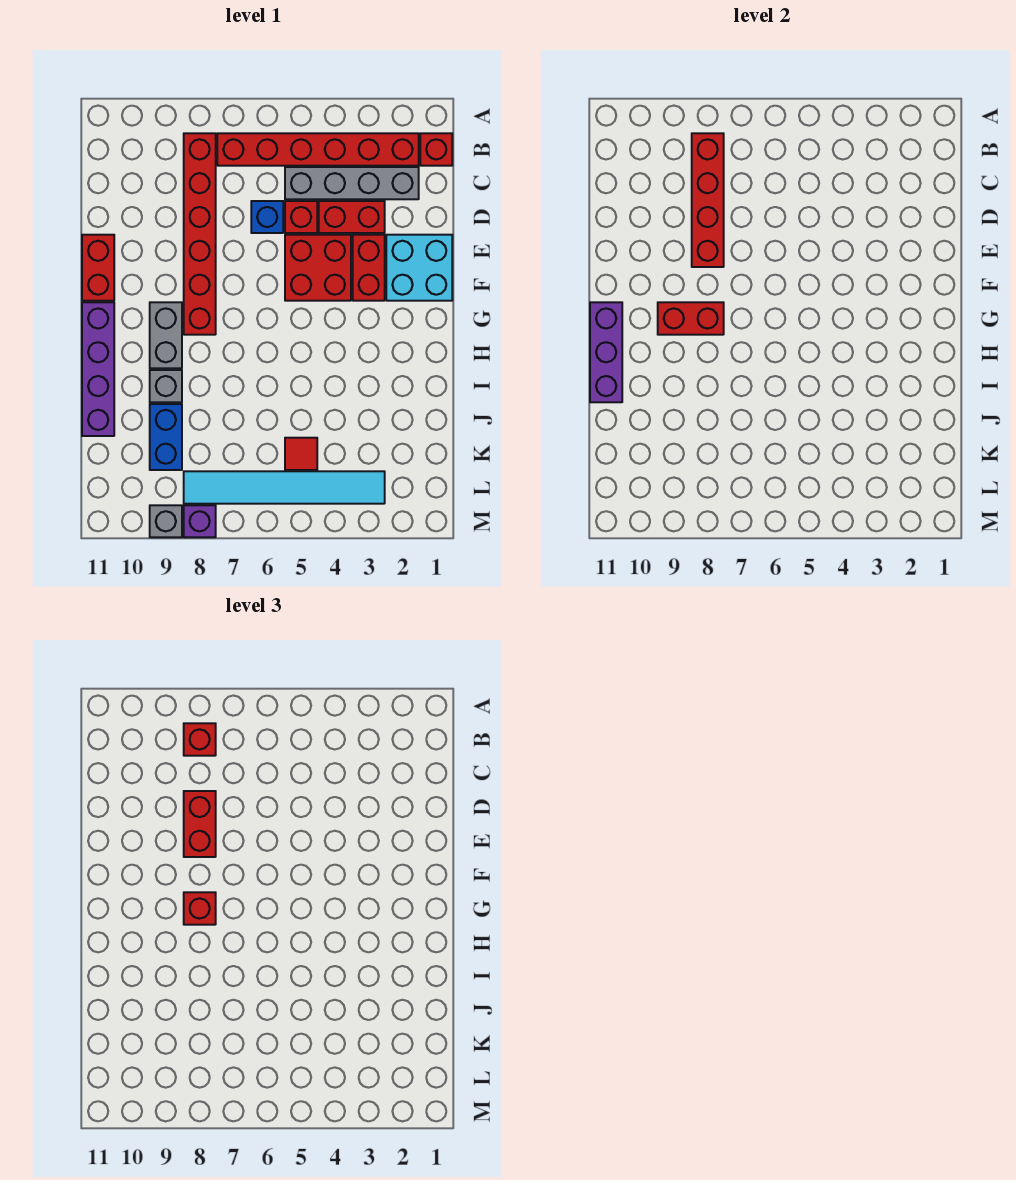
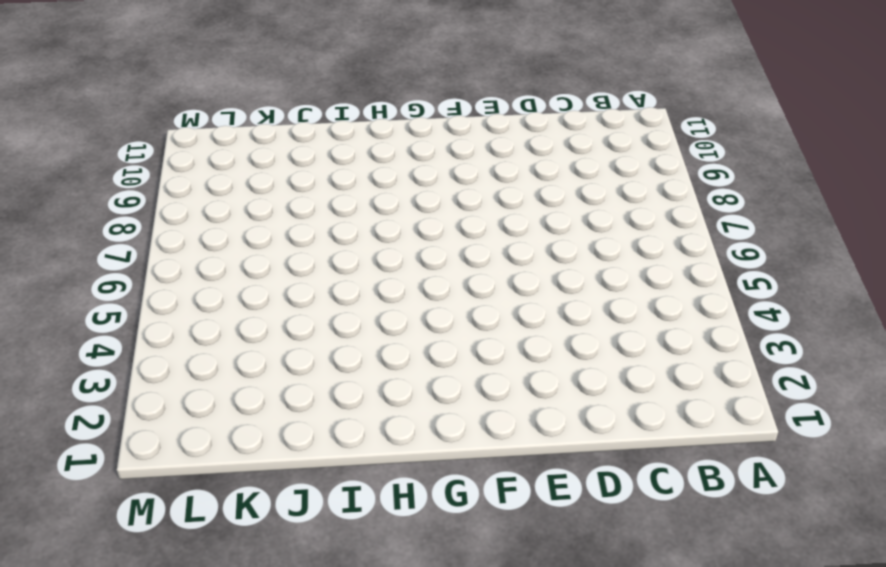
none -> red 1x1 brick [420,133,452,166]
none -> red 1x6 brick [217,133,419,166]
none -> red 1x6 brick [184,133,216,335]

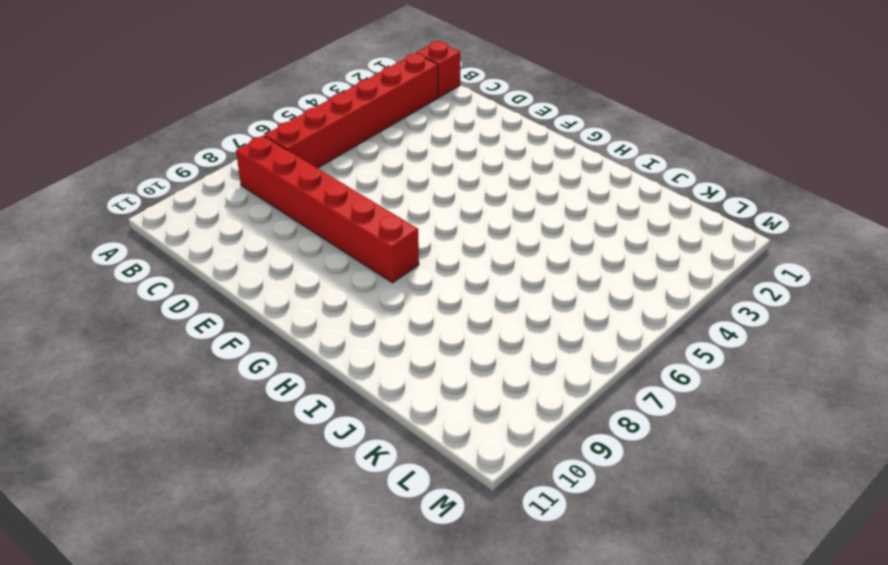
none -> grey 1x4 brick [285,167,419,199]
none -> red 1x2 brick [319,201,385,233]
none -> red 1x1 brick [285,201,317,233]

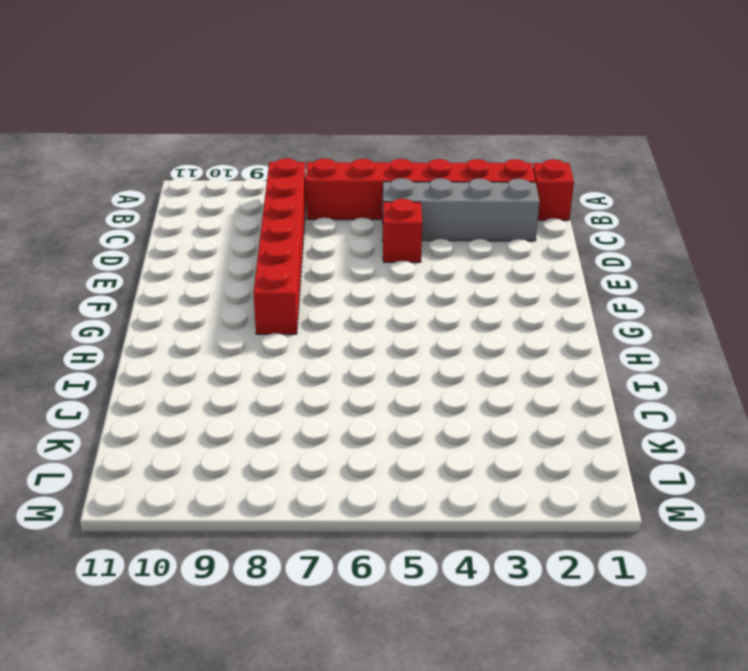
none -> red 1x2 brick [319,201,385,233]
none -> blue 1x1 brick [251,201,283,233]
none -> cyan 2x2 brick [386,235,452,301]

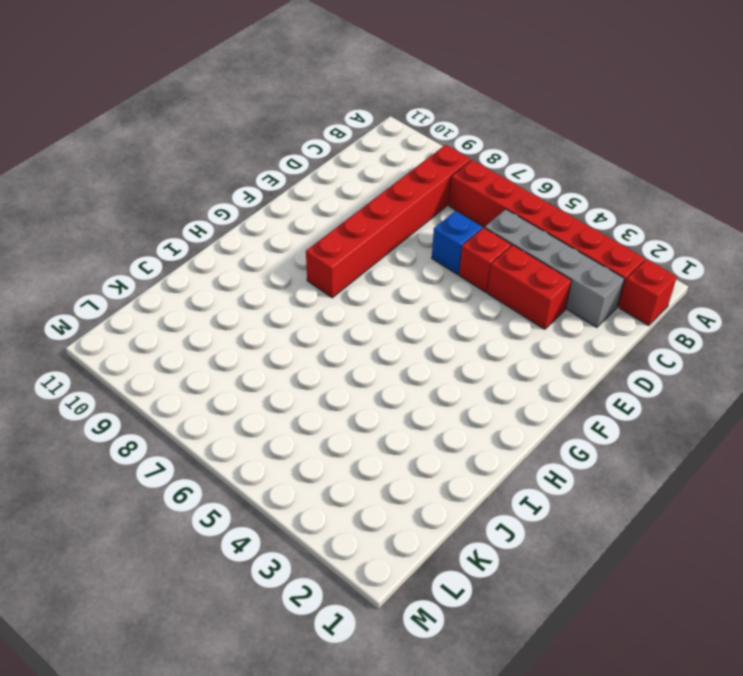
none -> cyan 2x2 brick [386,235,452,301]
none -> red 1x2 brick [353,235,385,301]
none -> red 2x2 brick [285,235,351,301]

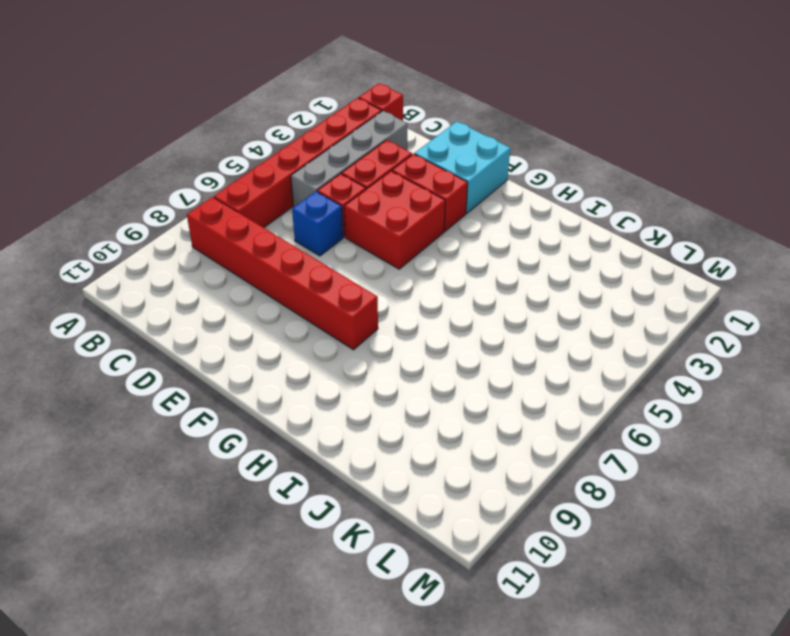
none -> red 1x2 brick [82,235,114,301]
none -> grey 1x2 brick [150,302,182,368]
none -> purple 1x4 brick [82,302,114,436]

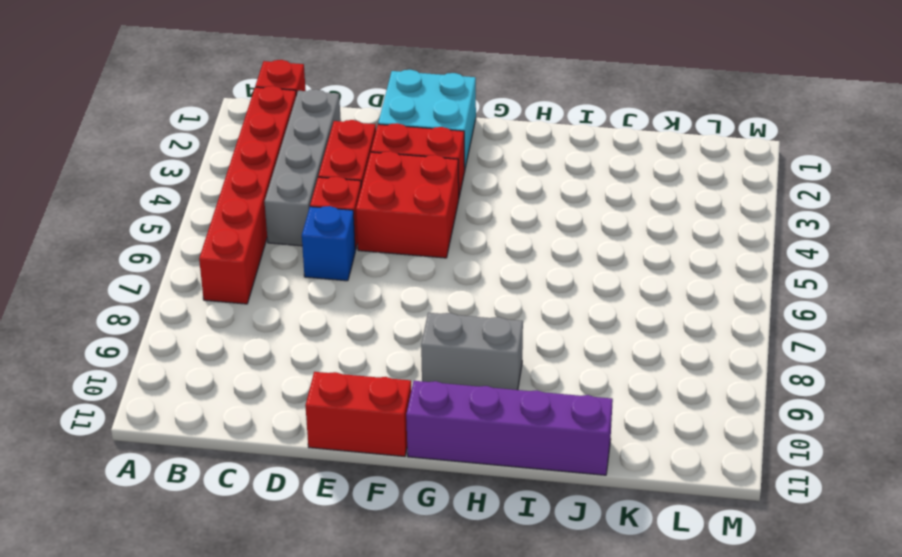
none -> red 1x6 brick [184,133,216,335]
none -> grey 1x1 brick [150,370,182,402]
none -> blue 1x2 brick [150,404,182,470]

